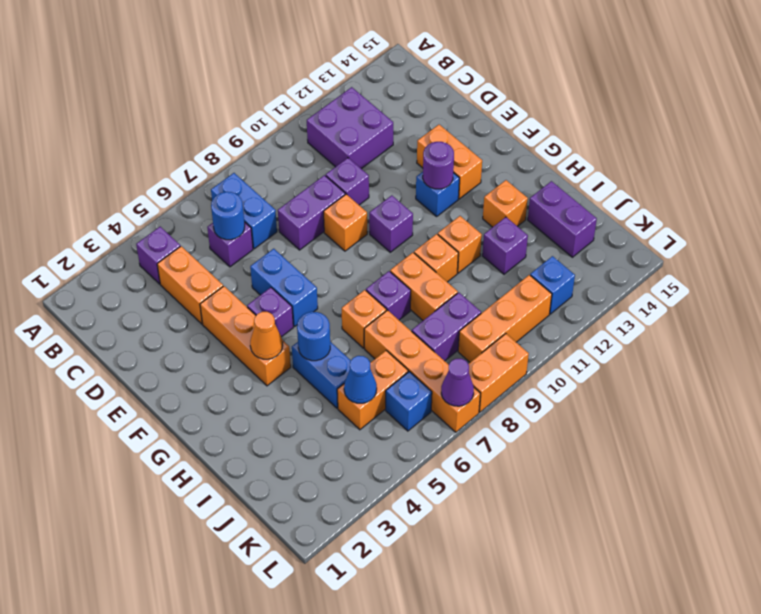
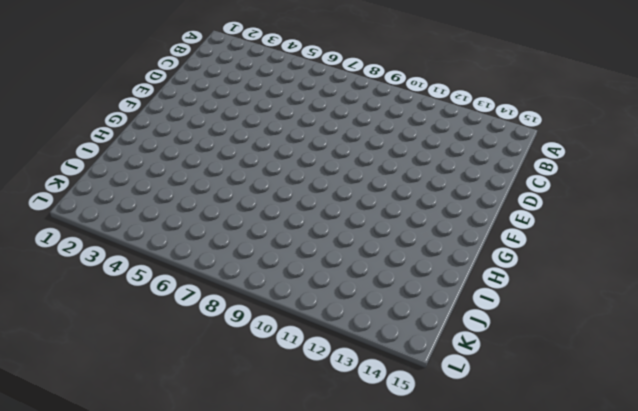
none -> purple 1x1 brick [136,227,180,284]
none -> blue 1x2 brick [211,173,277,249]
none -> purple 2x2 brick [307,87,393,169]
none -> orange 1x2 brick [157,246,223,324]

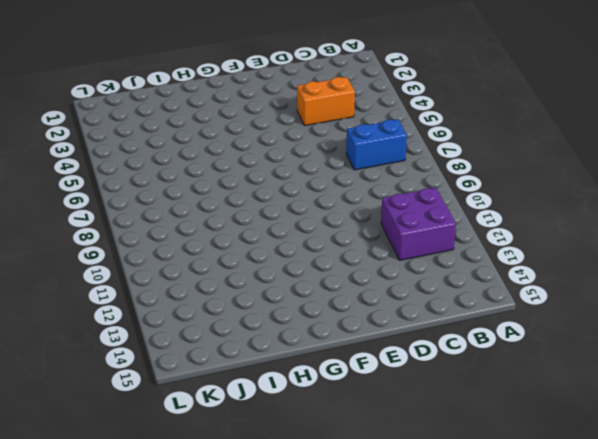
none -> purple 1x1 brick [136,227,180,284]
none -> purple 1x1 brick [207,222,253,267]
none -> purple 1x2 brick [278,175,345,250]
none -> purple 1x1 brick [326,158,369,205]

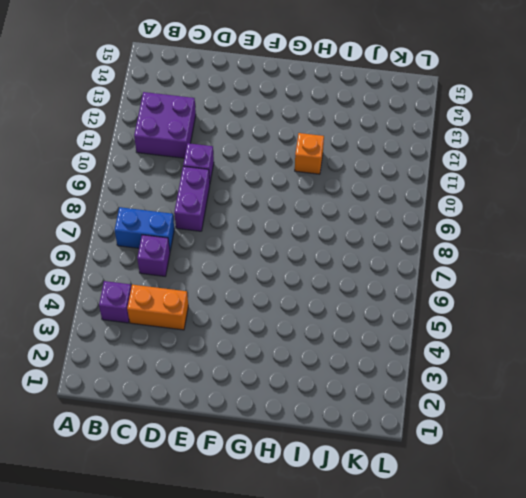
none -> orange 1x3 brick [200,286,291,386]
none -> blue 1x2 brick [250,249,318,326]
none -> orange 1x1 brick [324,194,367,251]
none -> orange 1x2 brick [417,125,482,199]

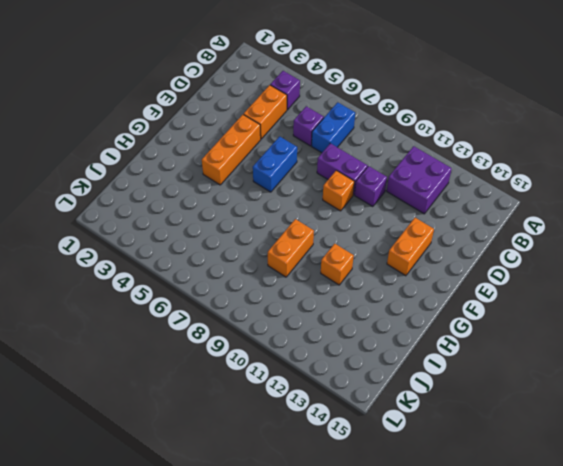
none -> purple 1x1 brick [247,287,293,337]
none -> purple 1x1 brick [369,195,413,252]
none -> blue 1x1 brick [416,172,459,216]
none -> blue 1x2 brick [292,342,351,408]

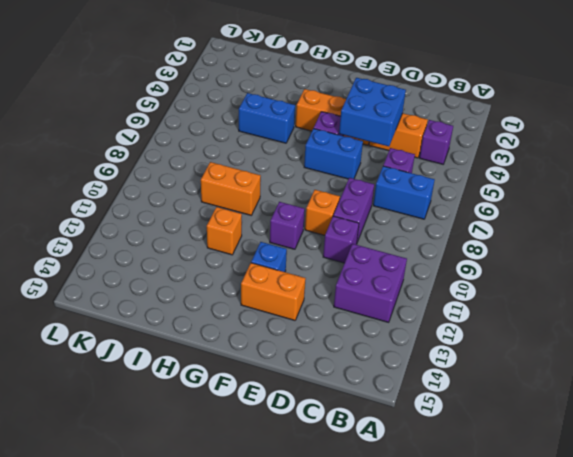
blue 2x2 brick [339,78,406,146] -> none
none -> orange 1x1 brick [342,290,386,348]
none -> purple 1x1 brick [366,271,411,320]
none -> orange 1x1 brick [414,234,458,282]
none -> orange 1x1 brick [483,180,528,227]

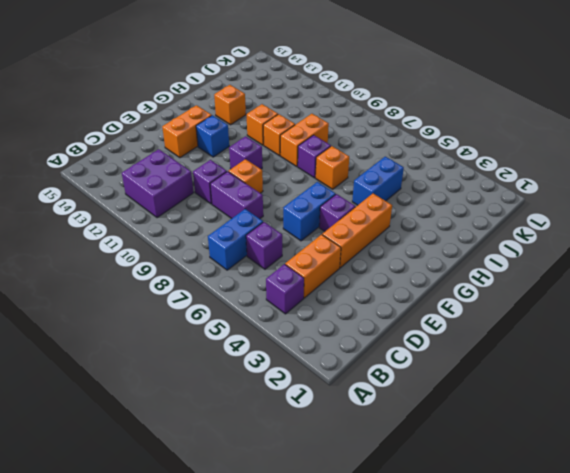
none -> orange 1x4 brick [364,310,480,432]
none -> purple 1x1 brick [482,217,528,274]
none -> purple 1x2 brick [528,181,597,257]
none -> orange 1x2 brick [337,351,408,430]

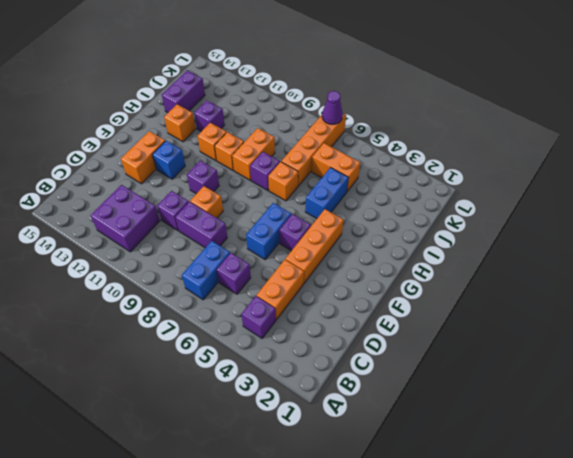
none -> purple 1x2 brick [412,293,481,361]
none -> blue 1x1 brick [386,372,432,431]
none -> orange 1x3 brick [458,275,552,362]
none -> blue 1x1 brick [530,256,575,314]

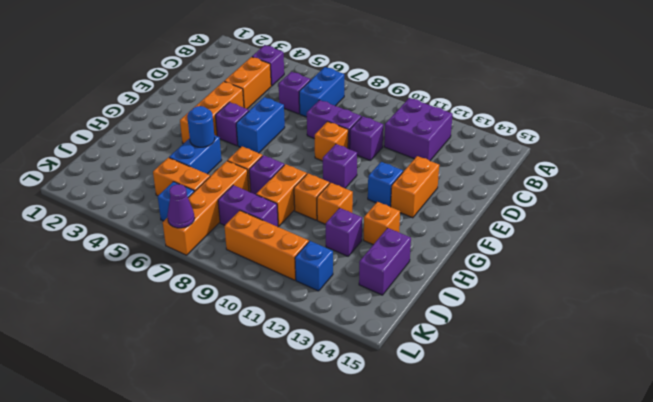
none -> orange 1x2 brick [469,334,529,412]
none -> blue 1x1 round brick [211,192,245,240]
none -> purple 1x1 round brick [423,142,454,189]
none -> orange 1x1 cone [250,312,283,359]

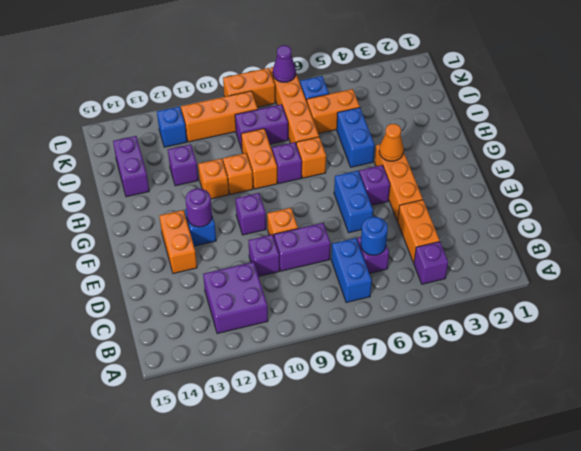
none -> orange 1x1 brick [483,180,528,227]
none -> blue 1x1 round brick [297,312,330,361]
none -> blue 1x1 cone [344,356,377,403]

